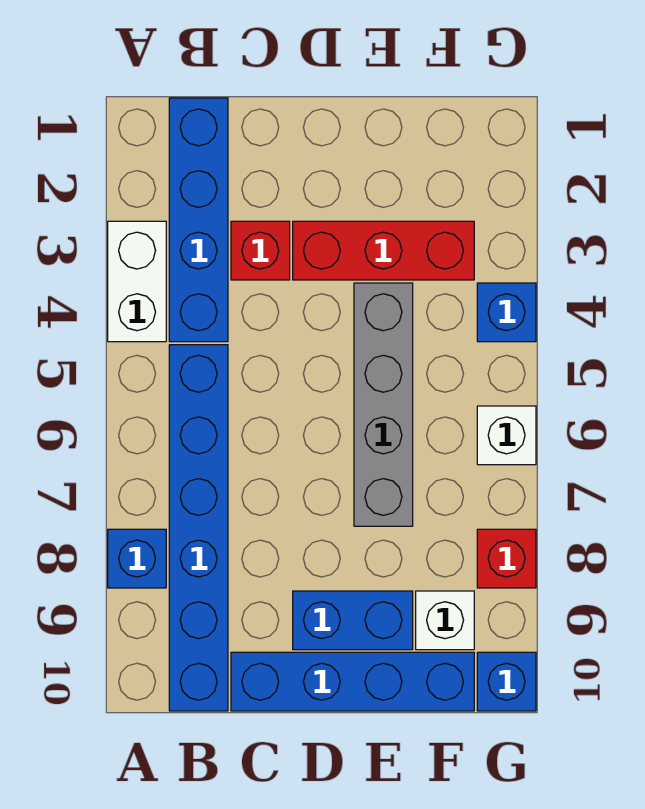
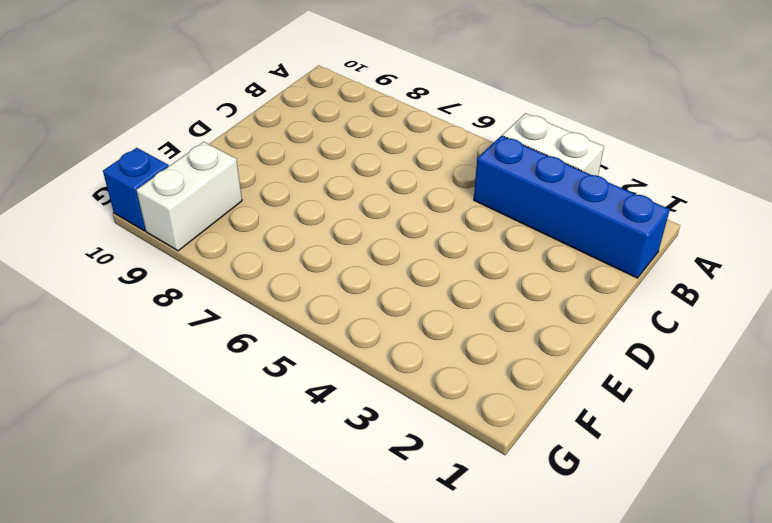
white 1x2 brick [136,142,242,251] -> white 1x1 brick [416,591,474,650]
none -> blue 1x1 brick [108,529,166,588]
none -> blue 1x6 brick [169,345,228,711]
none -> red 1x1 brick [231,221,290,280]

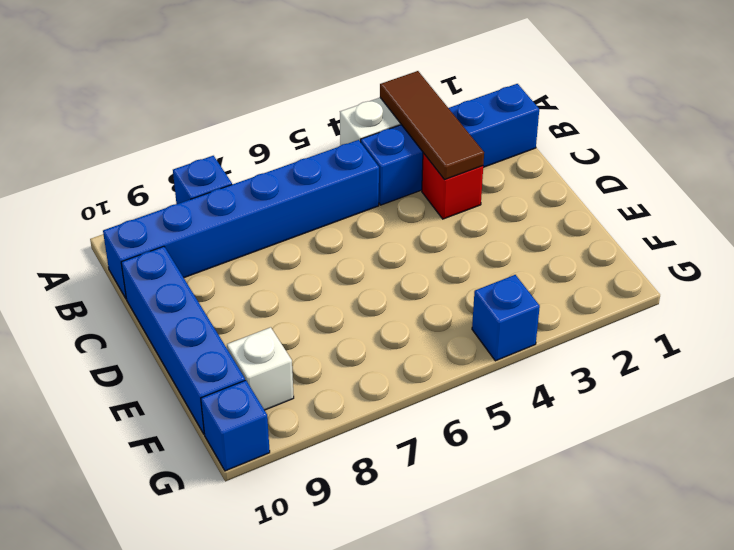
brown 1x3 tile [380,71,484,180] -> none
none -> red 1x3 brick [293,221,474,280]
none -> blue 1x2 brick [293,591,413,650]
none -> grey 1x4 brick [354,283,413,526]

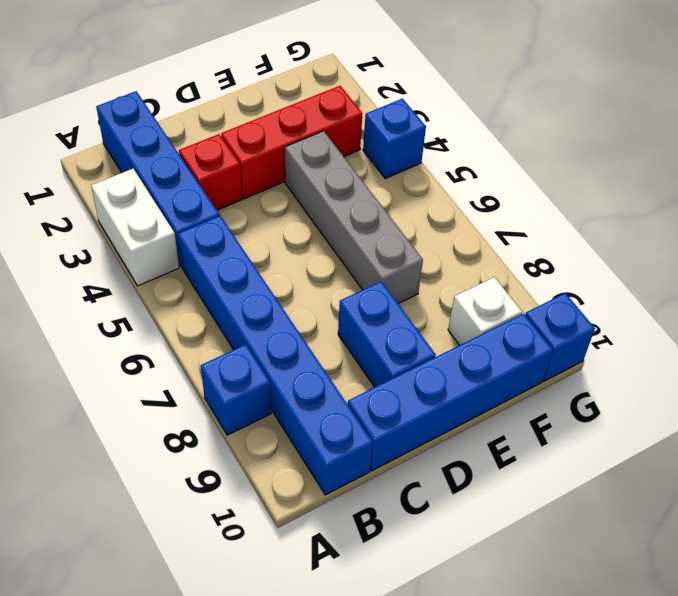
blue 1x2 brick [338,281,436,387] -> blue 1x2 brick turned to [293,591,413,650]
none -> white 1x1 brick [477,406,536,465]
none -> red 1x1 brick [477,529,536,588]

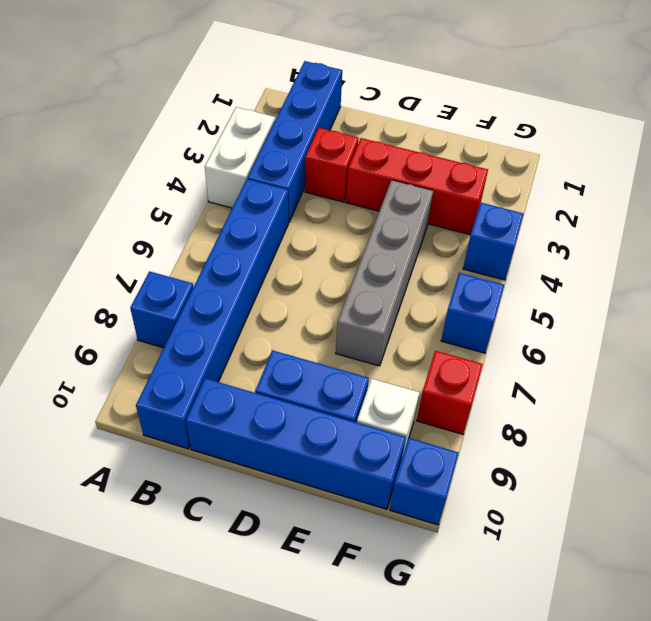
blue 1x1 brick [441,273,504,353] -> white 1x1 brick [477,406,536,465]

